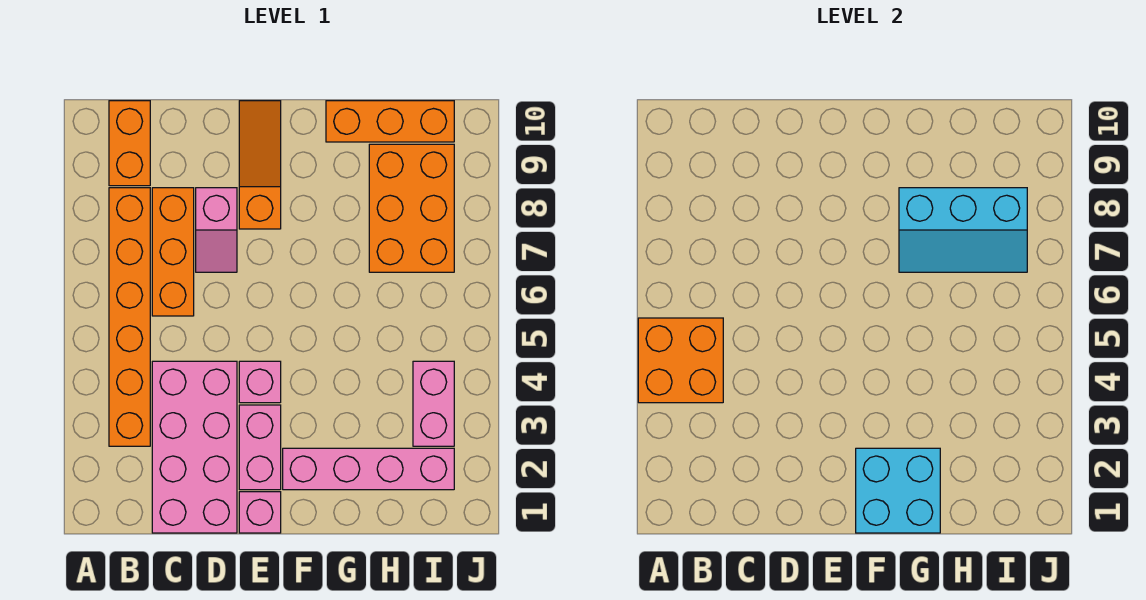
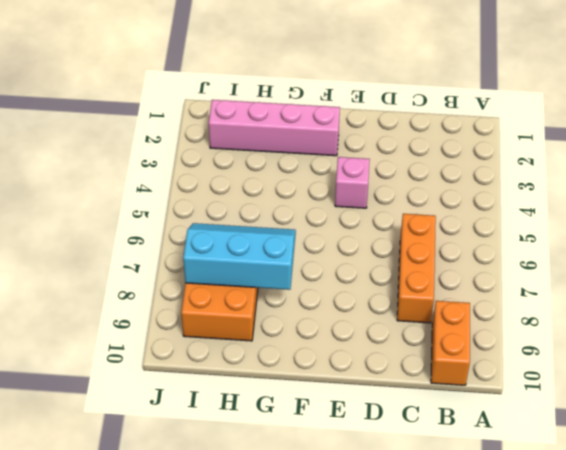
none -> orange 1x6 brick [109,188,150,446]
none -> pink 2x4 brick [152,361,237,533]
none -> pink 1x2 slope [196,188,237,272]

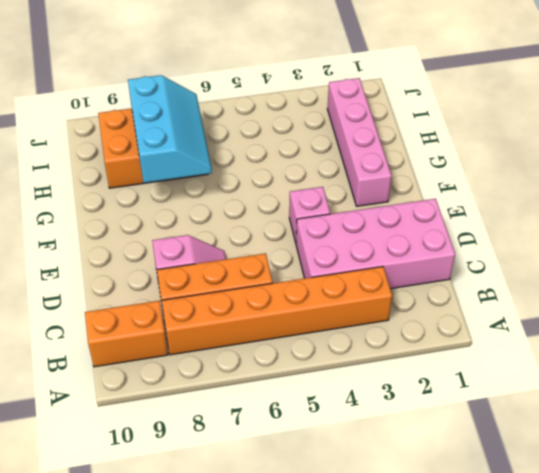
none -> pink 1x1 brick [239,492,281,533]
none -> pink 1x2 brick [239,405,281,490]
none -> orange 1x3 slope [239,101,281,229]

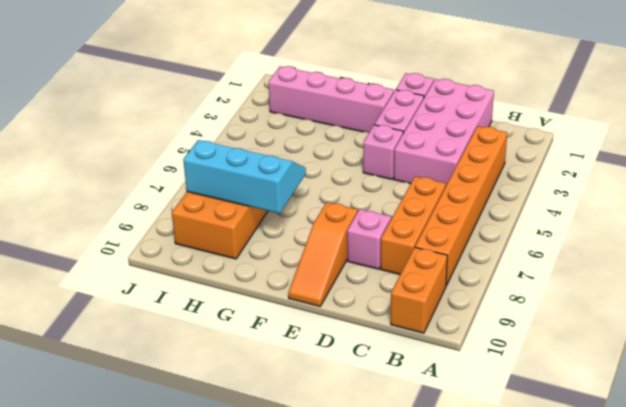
none -> orange 1x3 brick [326,101,454,142]
none -> pink 1x2 brick [413,361,454,446]
none -> orange 2x2 brick [638,318,723,403]

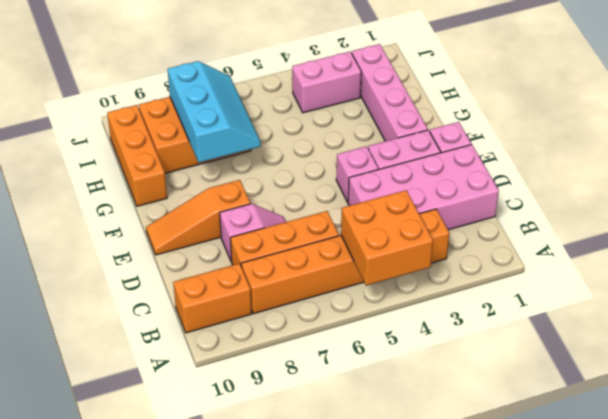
none -> cyan 2x2 brick [856,448,940,533]

